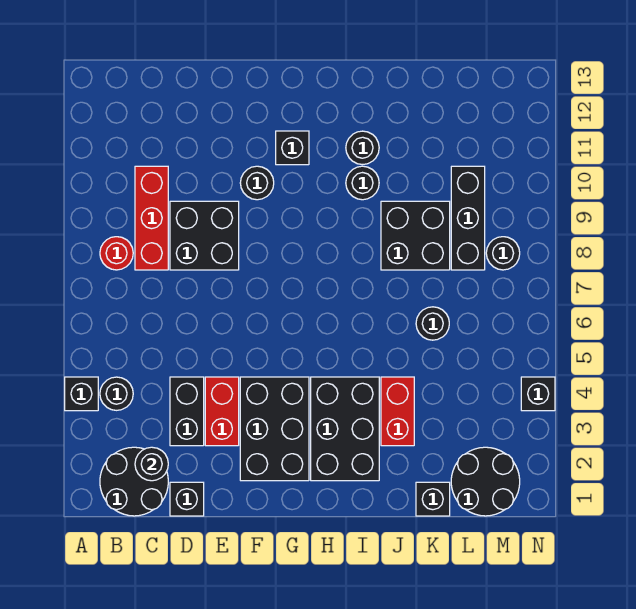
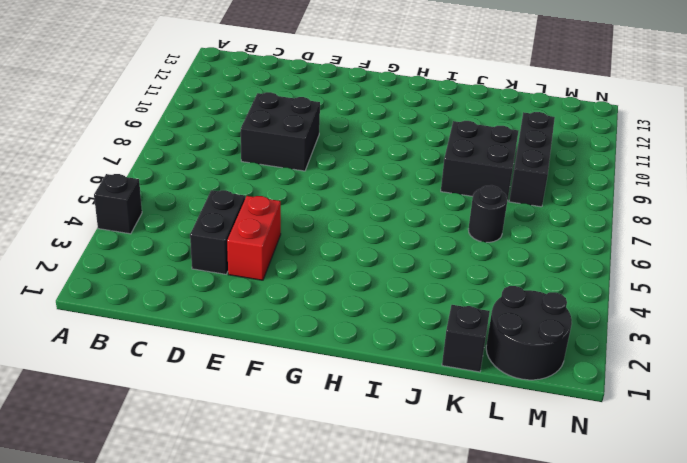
none -> black 2x2 round brick [100,447,168,516]
none -> black 1x1 round brick [100,377,133,410]
none -> red 1x1 round brick [100,237,133,270]

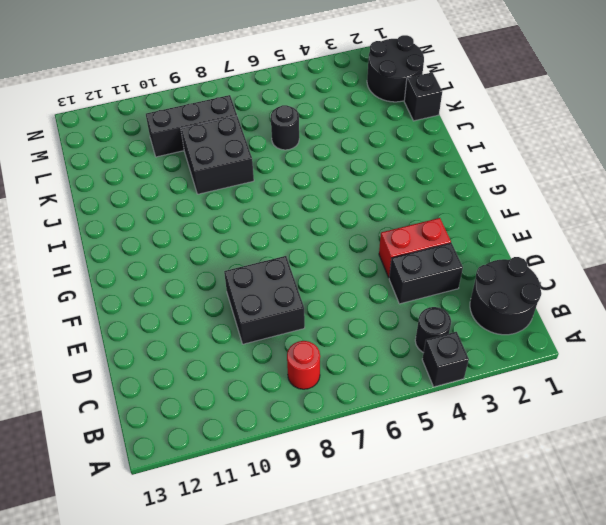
none -> red 1x3 brick [135,166,168,270]
none -> black 1x1 brick [170,482,204,516]
none -> black 2x3 brick [240,377,309,481]

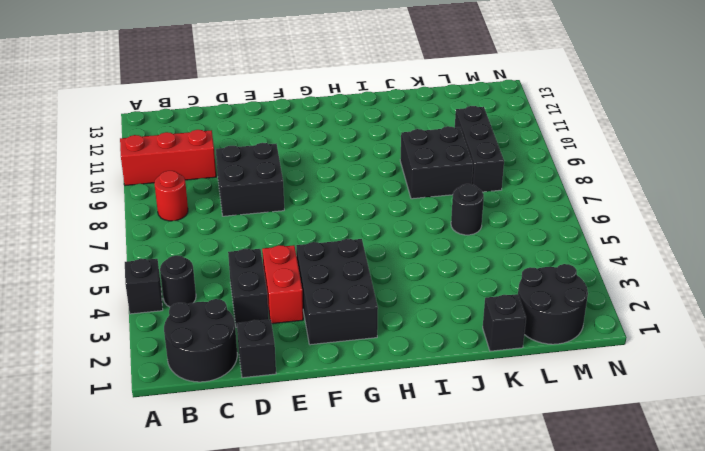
red 1x3 brick [120,130,216,186] -> red 1x3 brick turned to [135,166,168,270]
none -> black 1x1 round brick [240,166,274,200]
none -> black 1x1 brick [276,131,309,165]
none -> black 2x3 brick [311,377,379,481]

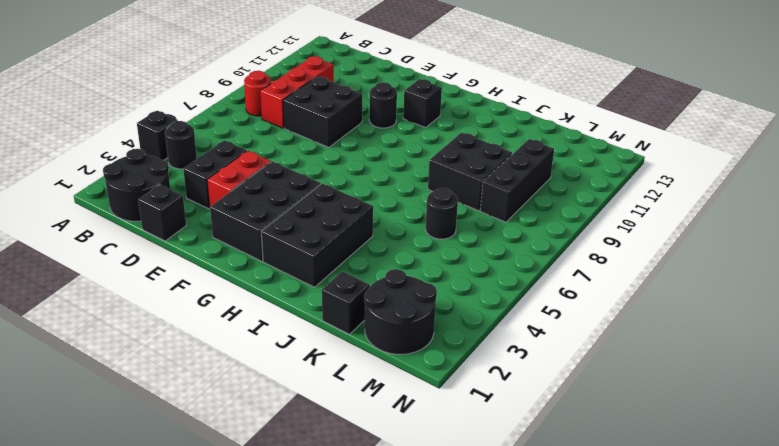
none -> black 1x1 round brick [346,166,379,200]
none -> black 1x1 round brick [346,131,379,165]
none -> red 1x2 brick [381,377,414,446]

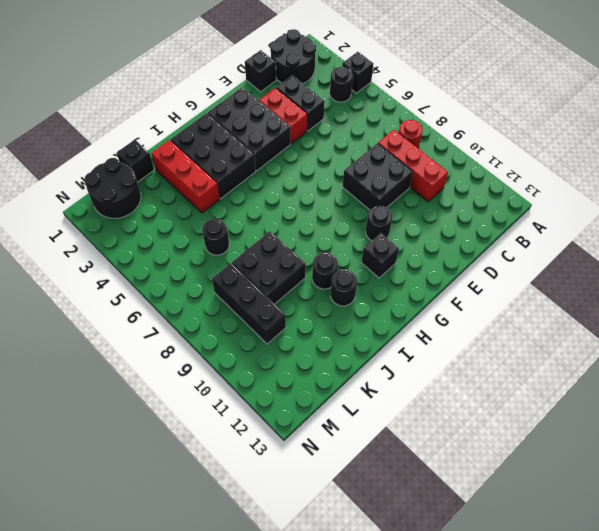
red 1x3 brick [152,140,220,213] -> red 1x2 brick [381,377,414,446]
none -> black 1x1 round brick [486,237,520,270]
none -> black 1x1 brick [521,377,555,411]
none -> black 1x1 round brick [135,447,168,481]

